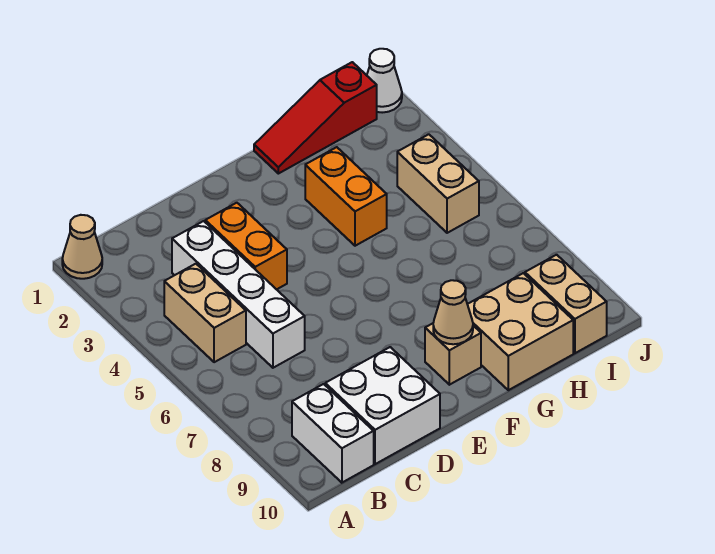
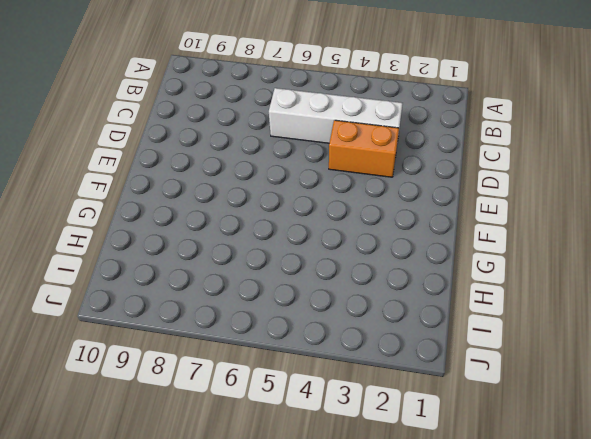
none -> tan 1x1 cone [62,215,102,279]
none -> tan 1x2 brick [164,264,246,362]
none -> white 1x2 brick [292,384,374,483]

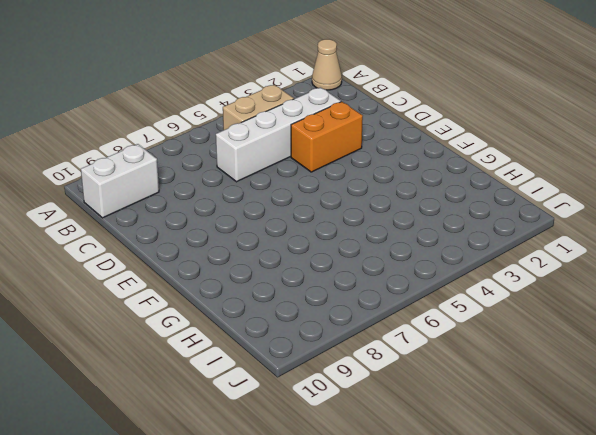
none -> white 2x2 brick [325,347,440,464]
none -> tan 1x1 brick [425,323,481,385]
none -> red 1x3 slope [254,62,377,174]

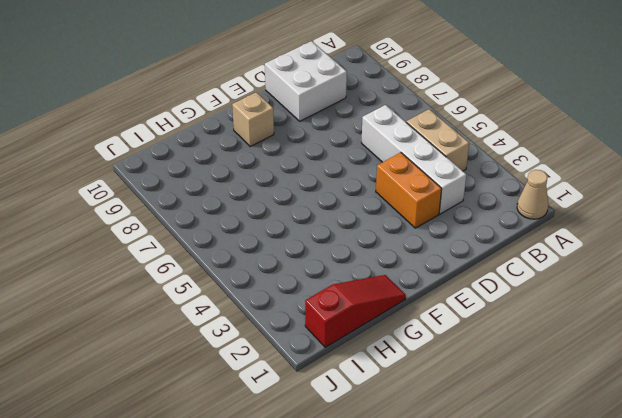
none -> white 1x2 brick [292,384,374,483]
none -> orange 1x2 brick [305,147,387,246]
none -> tan 2x2 brick [467,273,573,390]

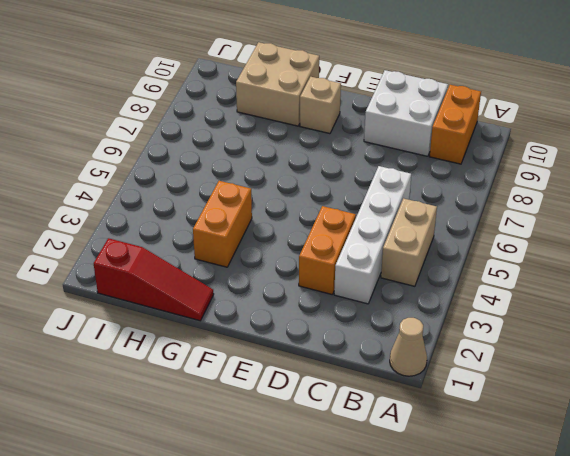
orange 1x2 brick [430,85,481,164] -> white 1x2 brick [292,384,374,483]
none -> tan 1x2 brick [397,134,479,233]
none -> tan 1x2 brick [525,255,607,353]
none -> white 1x1 cone [367,49,402,113]

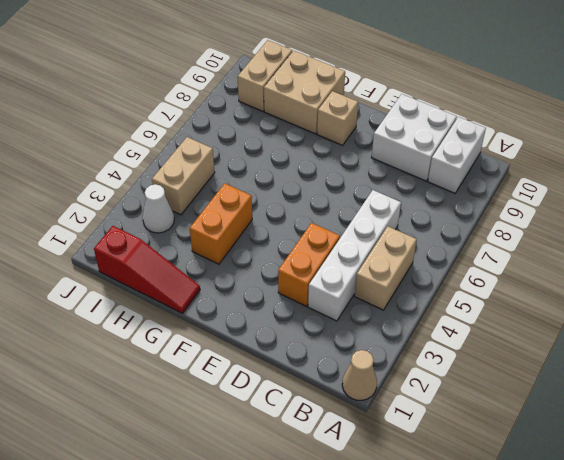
white 1x1 cone [143,184,174,233] -> white 1x1 cone moved to [367,49,402,113]
none -> tan 1x1 cone [433,280,473,344]

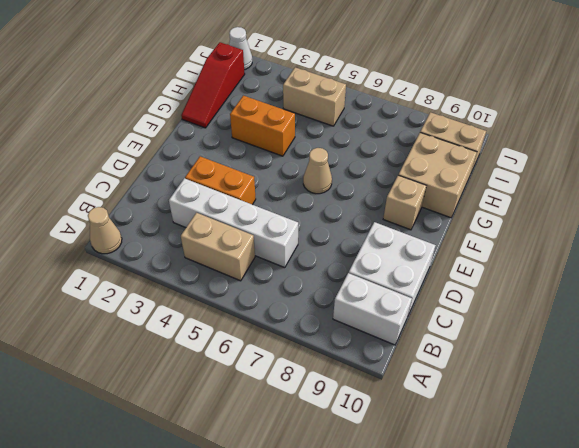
tan 1x1 cone [303,148,332,194] -> tan 1x1 cone moved to [433,280,473,344]

